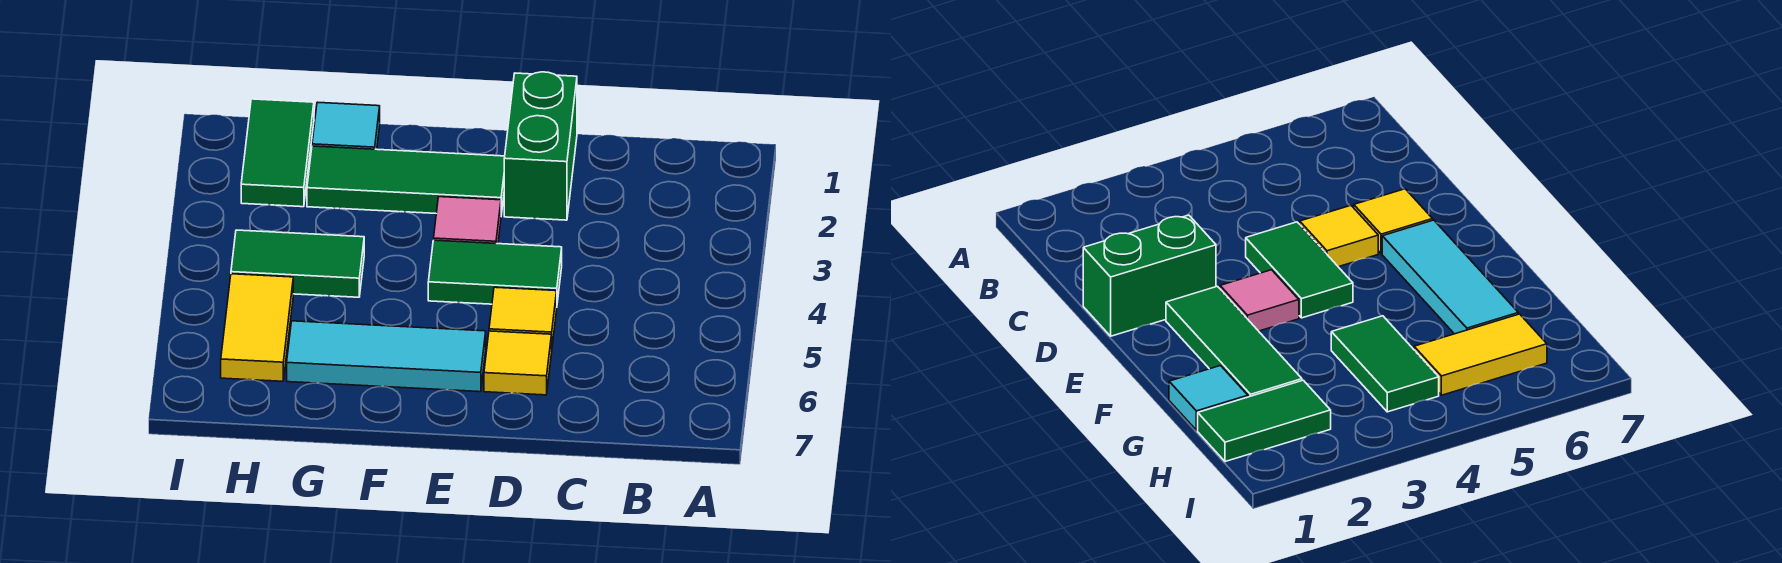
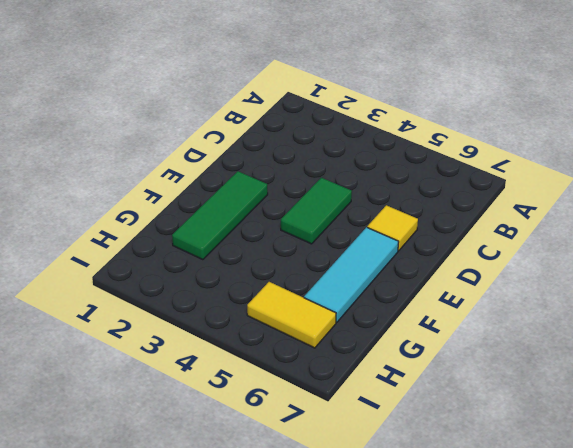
none -> green 1x2 brick [504,72,577,220]
none -> yellow 1x1 tile [489,287,557,345]

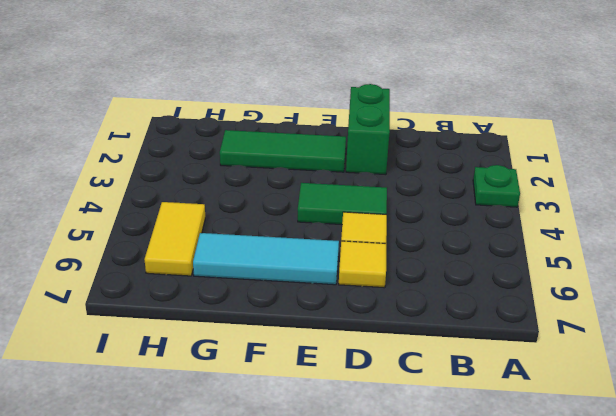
green 1x1 plate [473,165,520,207] -> none
none -> pink 1x1 tile [434,197,501,244]
none -> cyan 1x1 tile [312,102,380,149]

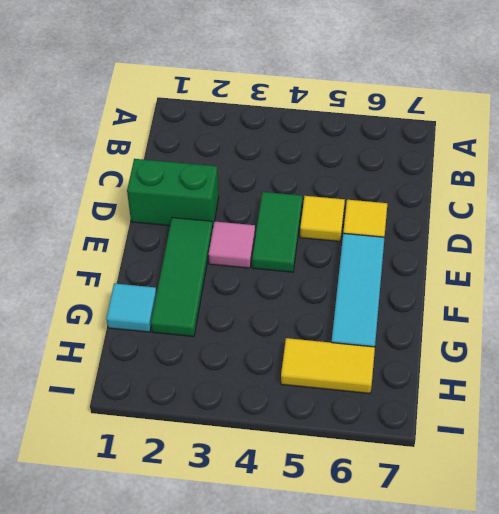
none -> green 1x2 tile [231,230,364,297]
none -> green 1x2 tile [241,99,314,207]

